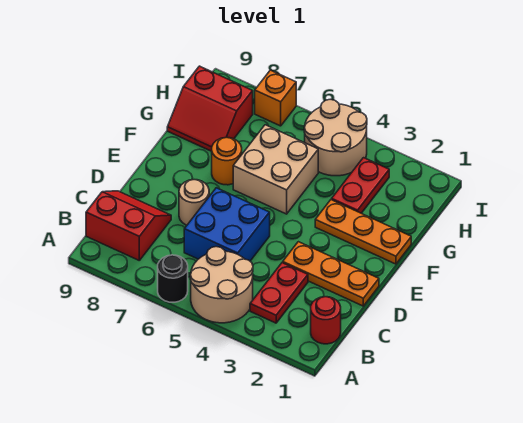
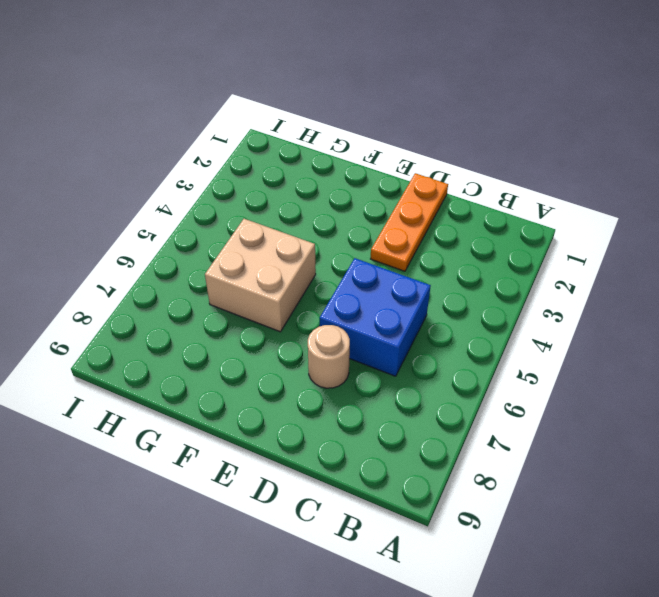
none -> tan 2x2 round brick [190,247,253,323]
none -> black 1x1 round brick [158,255,188,302]
none -> red 1x1 round brick [311,297,341,344]

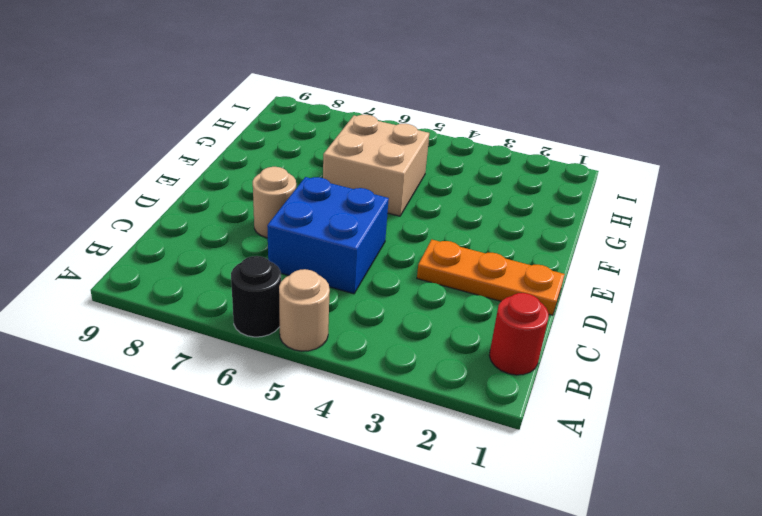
tan 1x1 round brick [279,269,330,351] -> tan 2x2 round brick [190,247,253,323]
none -> red 1x2 plate [250,263,308,323]
none -> red 2x2 slope [86,191,171,260]
none -> orange 1x3 plate [315,200,411,264]

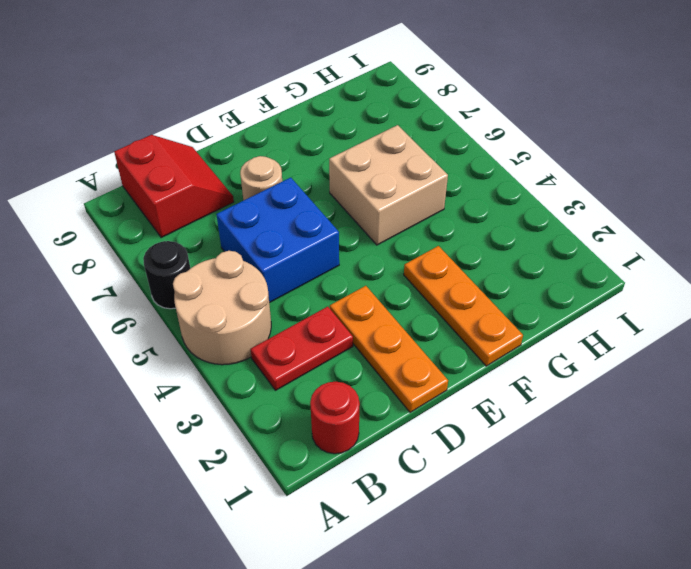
none -> orange 1x1 round brick [212,137,242,185]
none -> red 1x2 plate [332,158,389,213]
none -> red 2x2 slope [167,66,253,151]

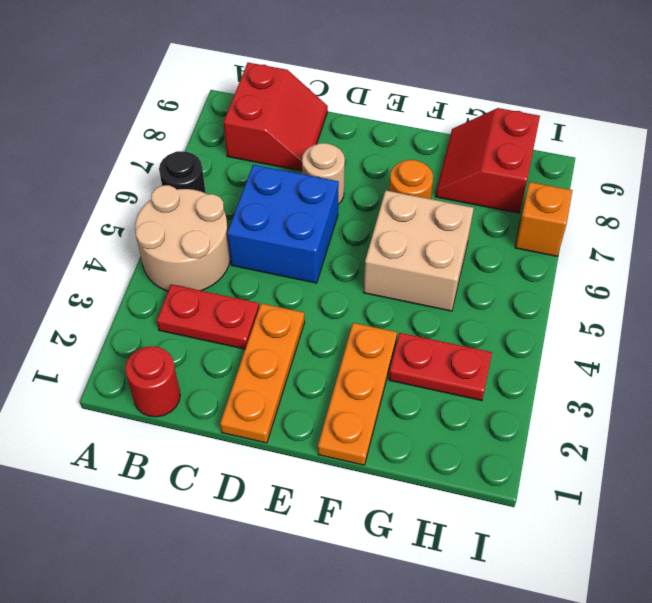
none -> tan 2x2 round brick [304,99,367,176]

